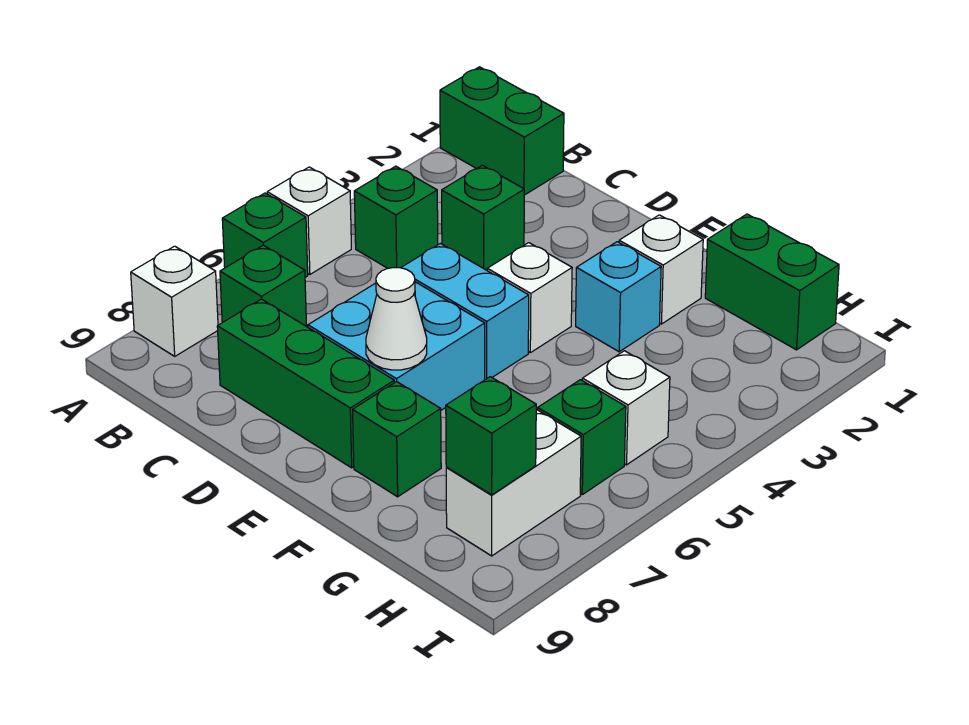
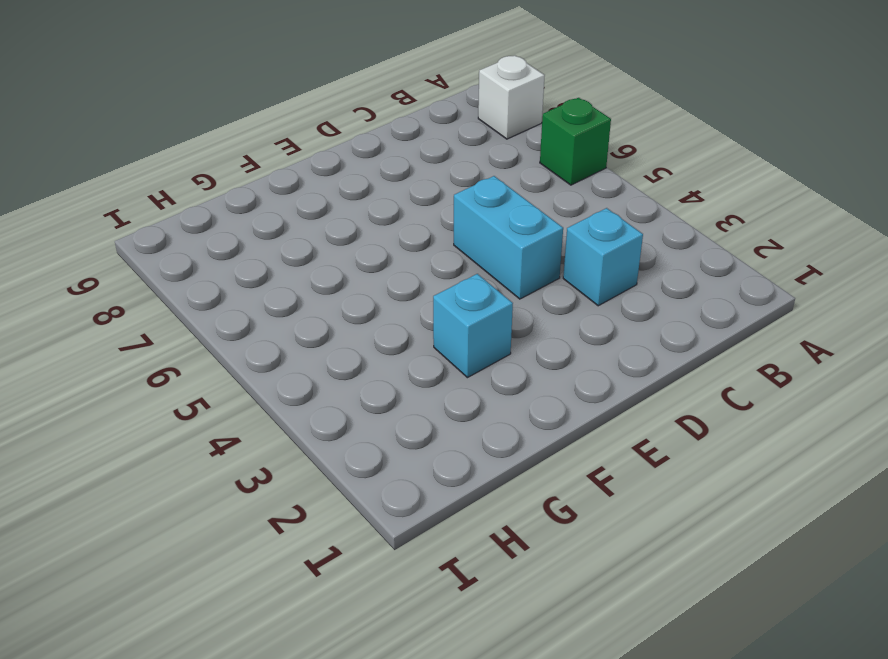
cyan 1x1 brick [563,208,643,306] -> green 1x1 brick [442,165,524,270]
cyan 1x2 brick [454,176,563,299] -> cyan 1x2 brick turned to [401,243,529,380]
none -> green 1x2 brick [440,67,564,195]
none -> white 1x1 brick [267,167,351,274]
none -> green 1x1 brick [354,166,438,268]

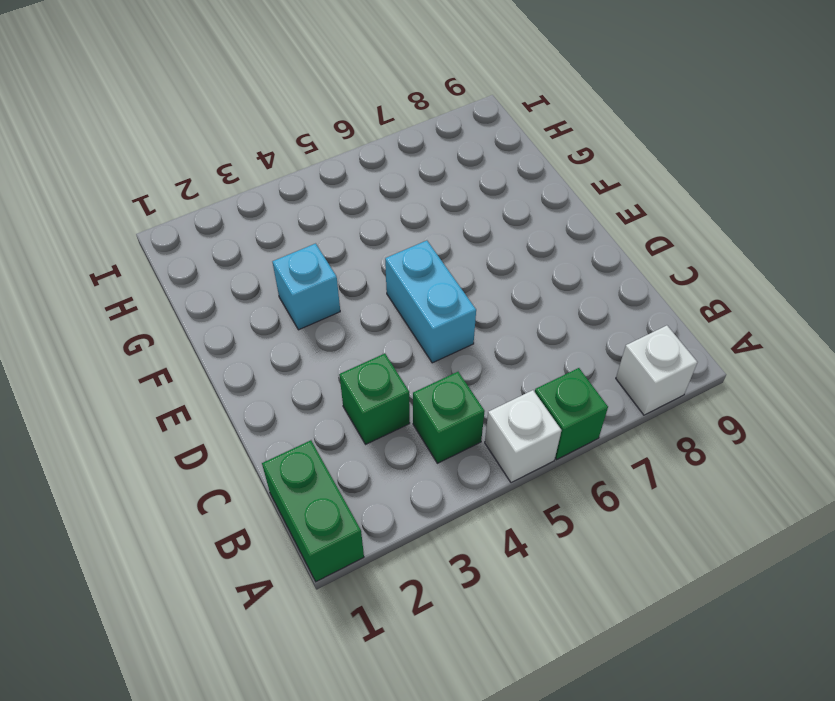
none -> green 1x1 brick [220,245,307,326]
none -> green 1x3 brick [217,299,394,468]
none -> cyan 2x2 brick [308,282,485,410]

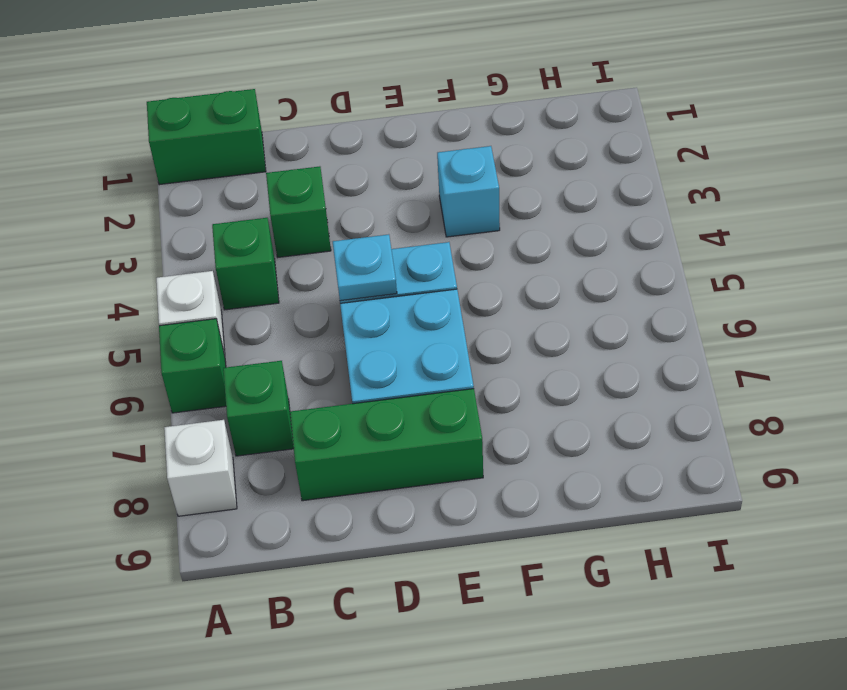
cyan 1x1 plate [333,234,397,301] -> none
none -> white 1x1 brick [487,243,572,353]
none -> white 1x1 brick [619,215,703,324]
none -> green 1x1 brick [353,382,441,497]

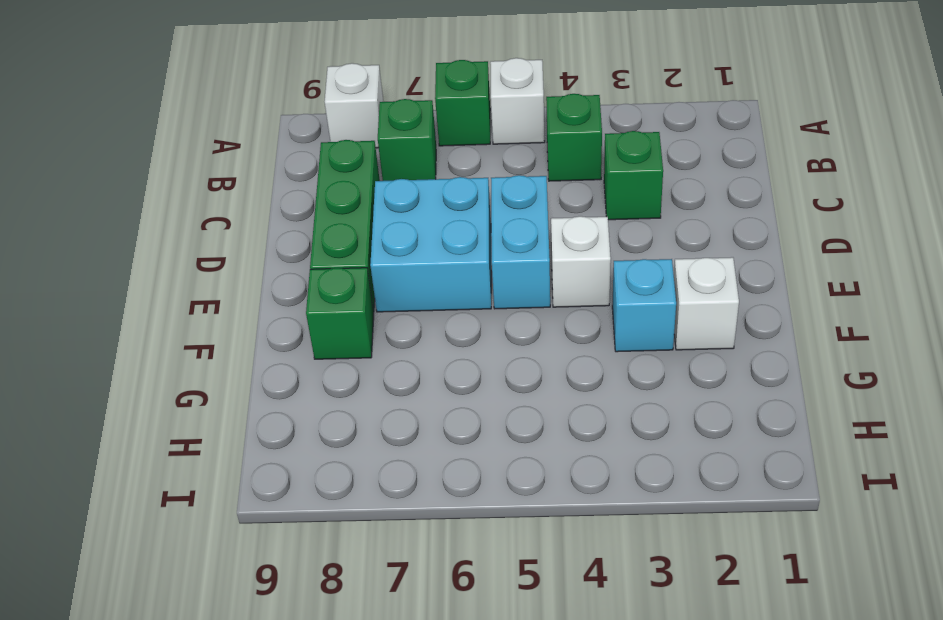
none -> green 1x2 brick [440,67,564,195]
none -> green 1x2 brick [705,214,839,350]
none -> white 1x1 brick [582,351,670,465]

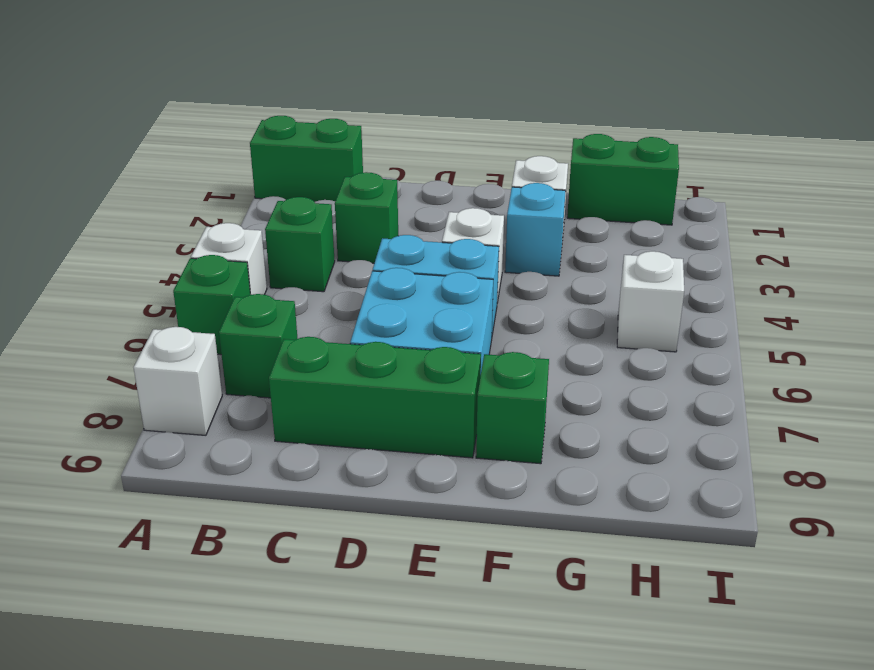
none -> green 1x1 brick [538,380,626,495]
none -> white 1x2 brick [446,409,581,556]
none -> white 1x1 cone [366,268,427,370]

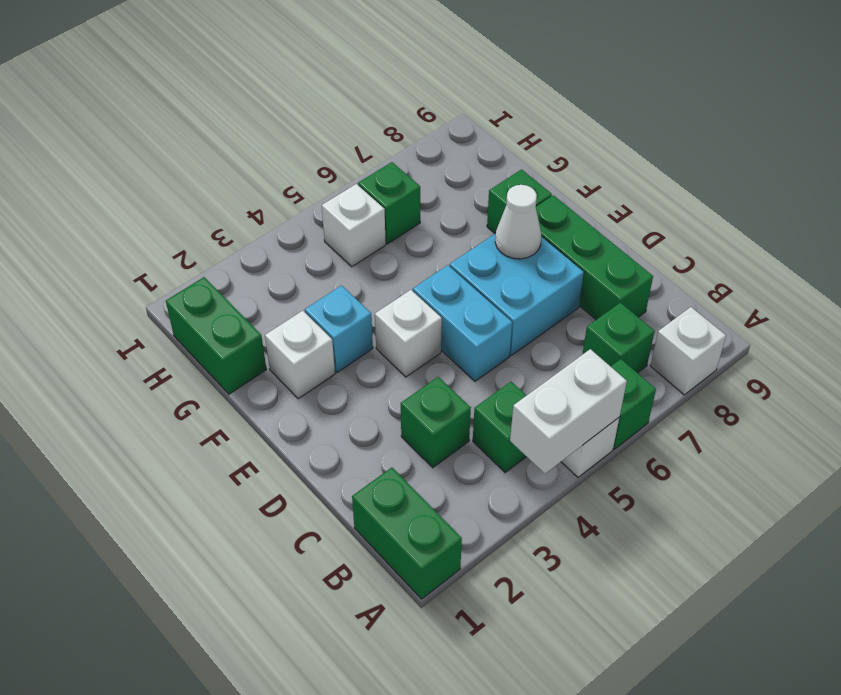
white 1x2 brick [510,349,627,474] -> white 1x2 brick moved to [446,409,581,556]
none -> green 1x1 brick [446,377,536,495]

